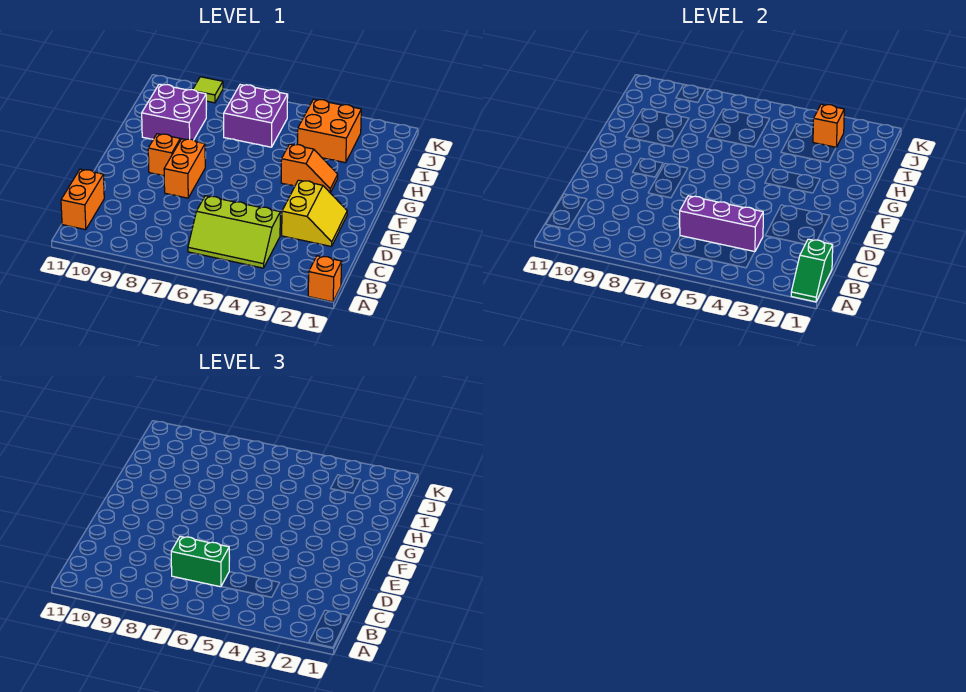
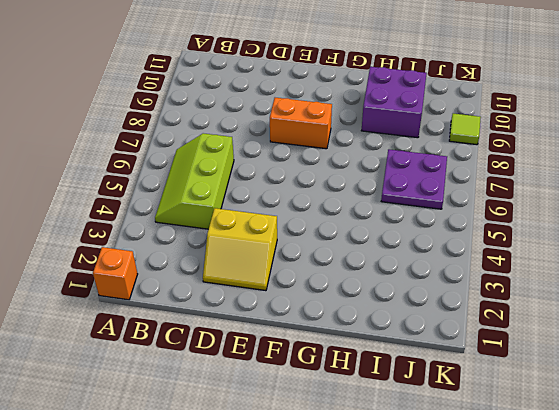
purple 2x2 plate [381,149,447,209] -> purple 2x2 brick [224,85,288,147]
none -> orange 1x2 brick [61,169,104,230]
none -> orange 1x1 brick [148,134,180,176]
none -> orange 1x2 slope [281,144,338,193]

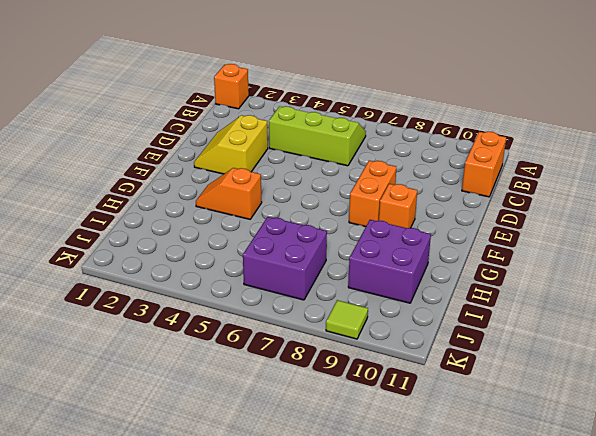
none -> orange 2x2 brick [298,99,361,163]
none -> green 1x2 slope [791,239,833,302]
none -> purple 1x3 brick [680,196,763,252]

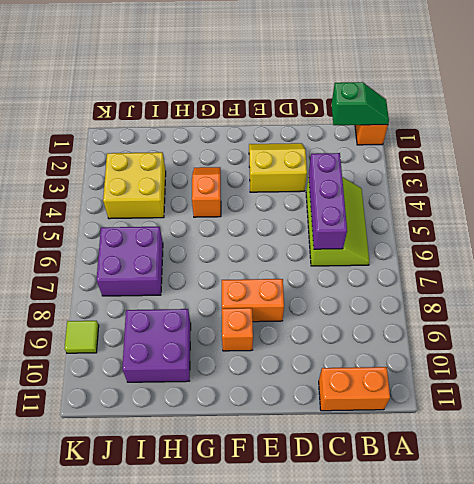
yellow 2x2 brick [103,152,166,219] -> orange 2x2 brick [298,99,361,163]
none -> orange 1x1 brick [813,104,844,147]
none -> green 1x2 brick [171,536,229,587]

